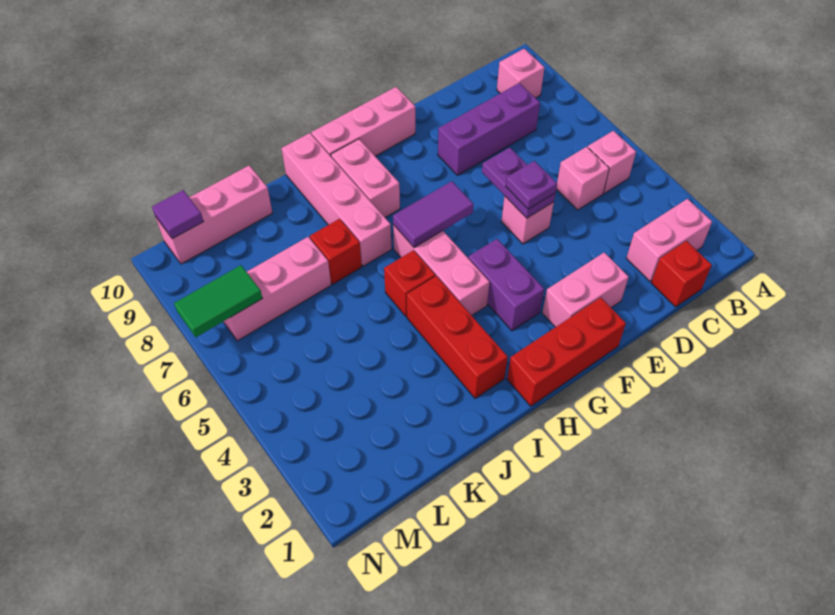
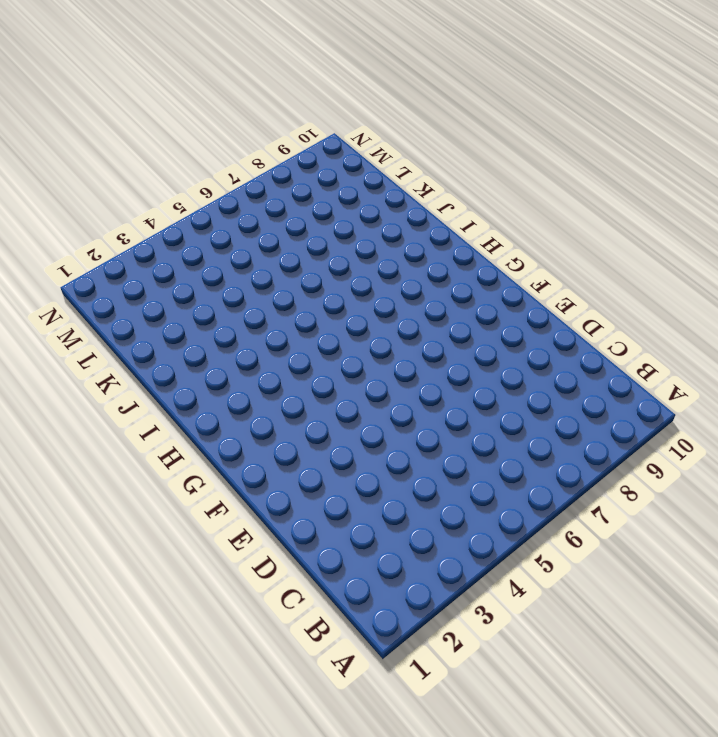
none -> pink 1x2 brick [626,199,712,281]
none -> pink 1x1 brick [588,131,636,193]
none -> pink 1x1 brick [497,49,544,98]

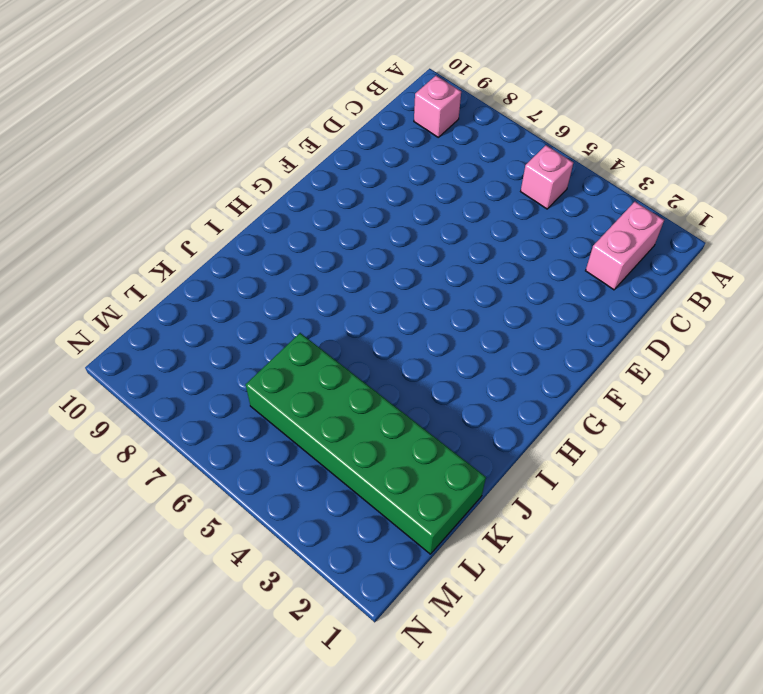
green 2x6 brick [246,333,486,554] -> none
none -> red 1x1 brick [651,241,712,307]
none -> pink 1x1 brick [556,147,609,210]
none -> purple 1x3 brick [438,83,540,175]

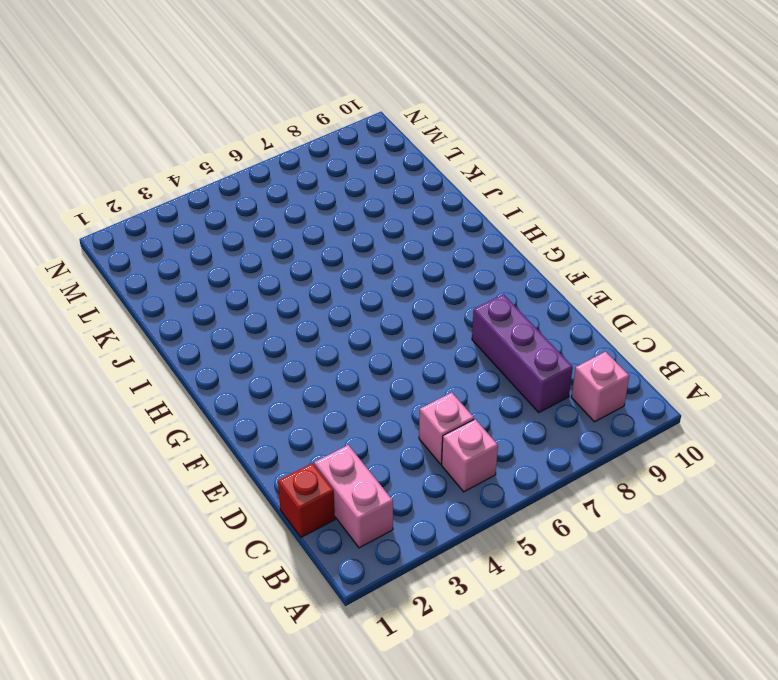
none -> pink 1x2 brick [542,252,629,327]
none -> pink 1x1 brick [501,196,554,244]
none -> red 1x3 brick [507,298,626,406]

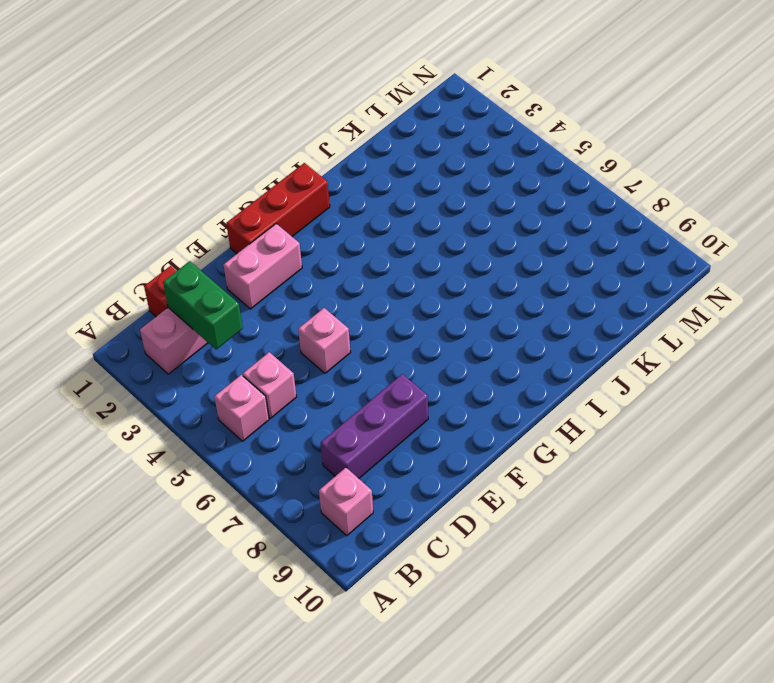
green 1x2 brick [163,261,243,350] -> none
none -> pink 1x3 brick [311,87,415,156]
none -> purple 1x2 brick [468,239,544,331]
none -> pink 1x3 brick [393,225,490,315]

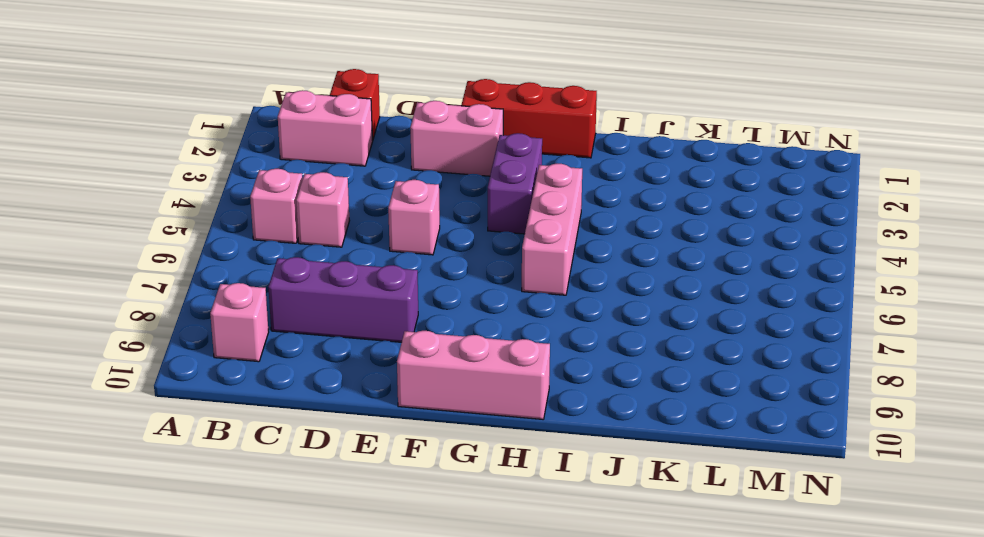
none -> pink 1x2 brick [331,139,400,217]
none -> red 1x3 brick [407,276,508,398]
none -> red 1x1 brick [384,250,435,316]

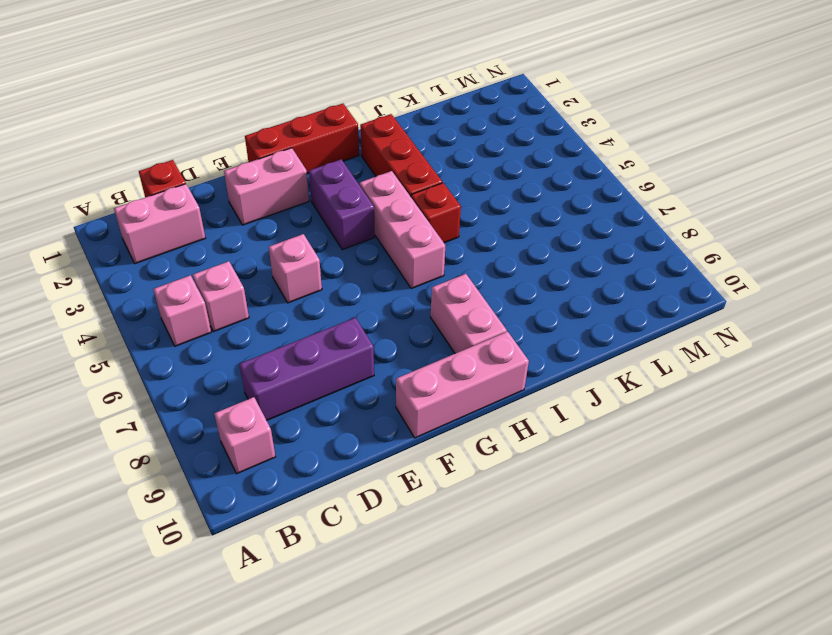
none -> pink 1x4 brick [282,133,392,266]
none -> red 1x1 brick [310,219,362,284]
none -> pink 1x3 brick [223,237,331,341]

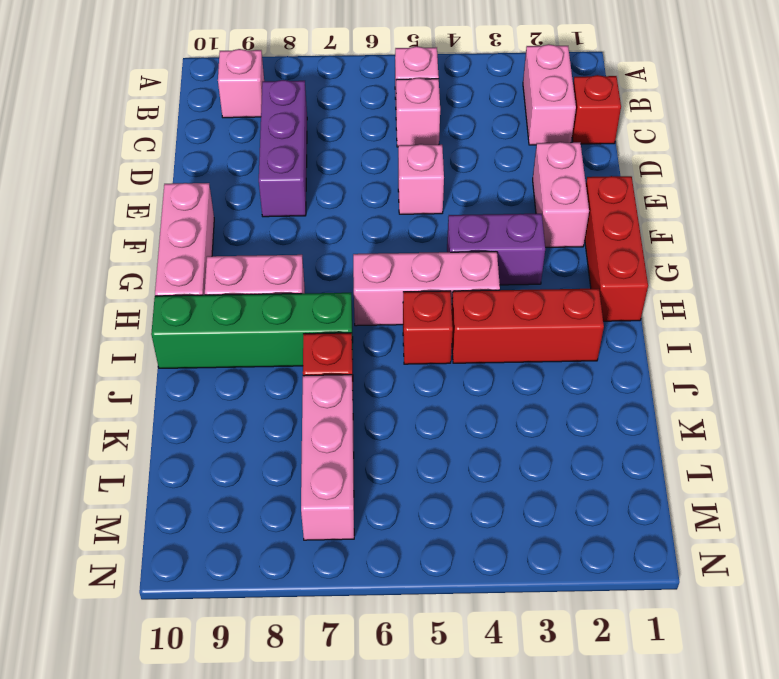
green 1x4 brick [151,293,353,368] -> pink 1x4 brick [282,133,392,266]
none -> pink 1x3 brick [155,165,272,264]
none -> purple 1x2 plate [482,148,555,218]
none -> purple 1x2 tile [393,181,473,248]

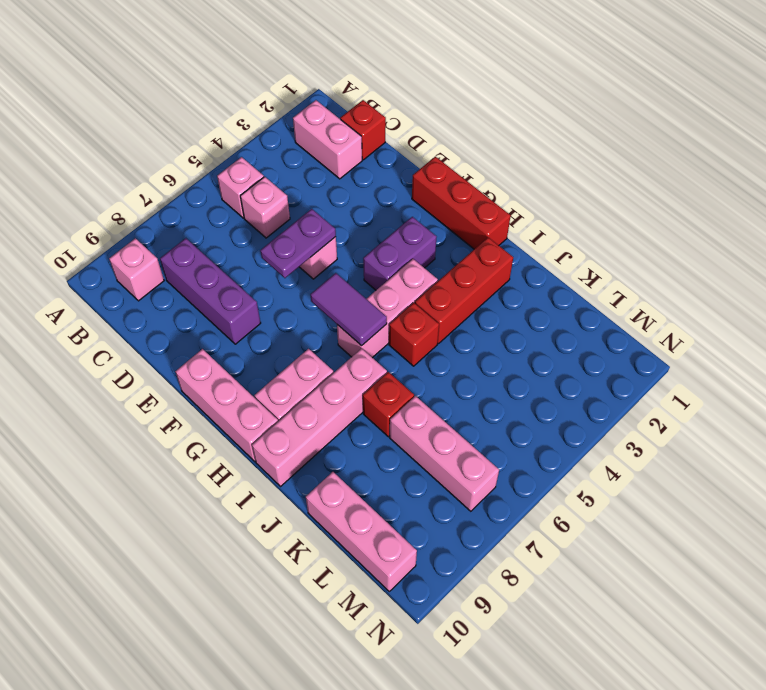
none -> pink 1x2 brick [542,252,629,327]
none -> green 1x2 tile [174,265,263,337]
none -> purple 1x1 tile [152,190,203,239]

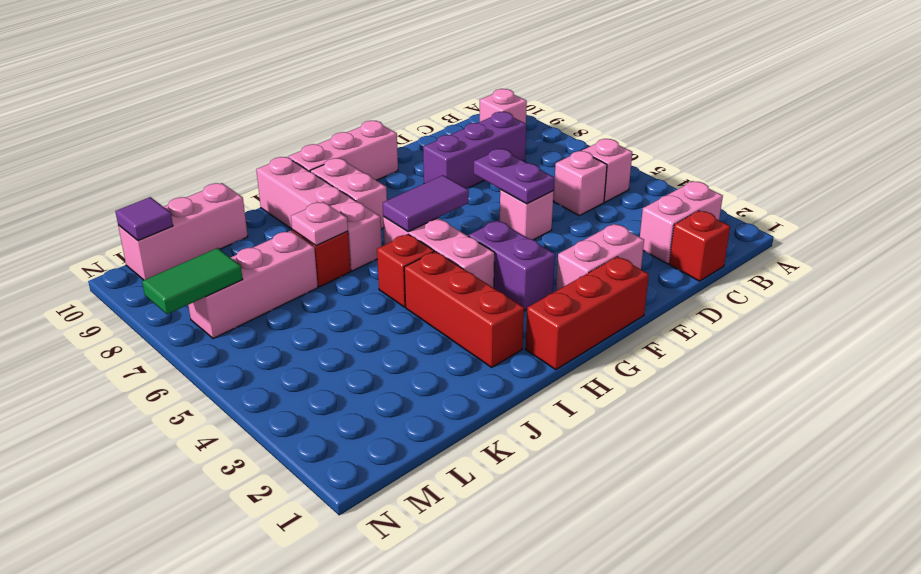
pink 1x1 plate [291,202,348,246] -> none
none -> purple 1x1 plate [506,161,557,209]

